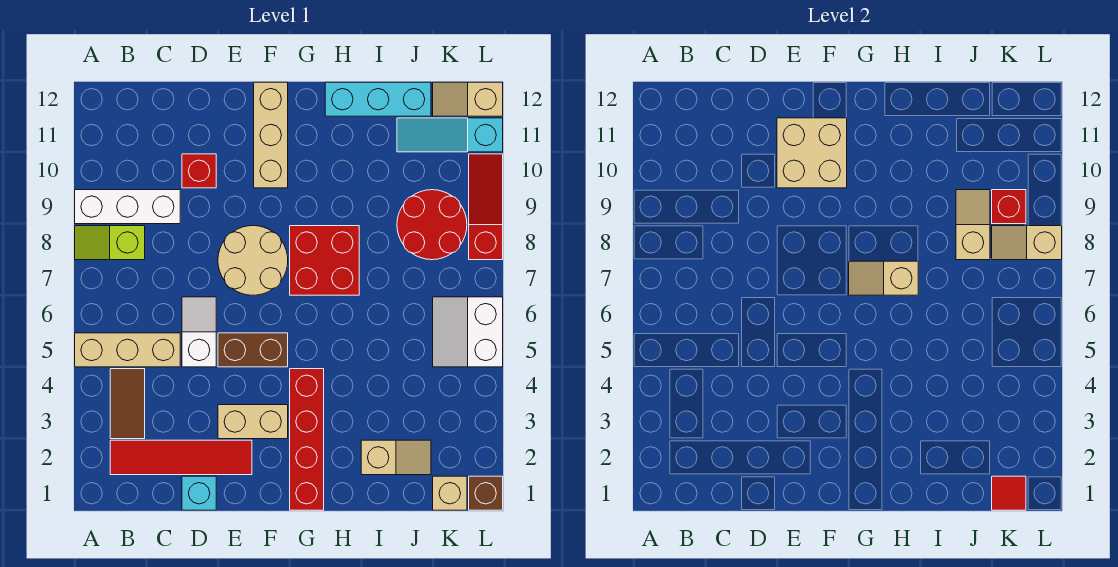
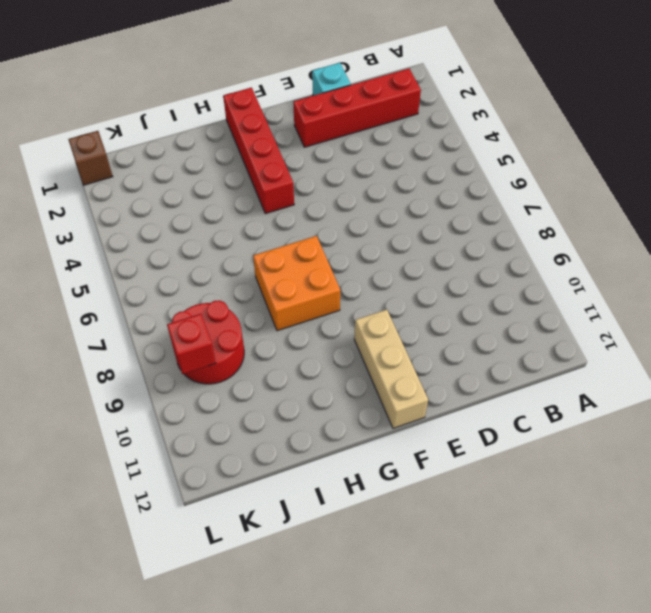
red 1x4 brick [293,68,421,147] -> red 1x4 tile [110,440,252,475]
orange 2x2 brick [253,236,340,331] -> red 2x2 brick [290,226,359,295]
none -> tan 1x3 brick [75,333,180,367]
none -> lime 1x2 slope [75,226,145,260]
none -> white 1x3 brick [75,190,180,224]

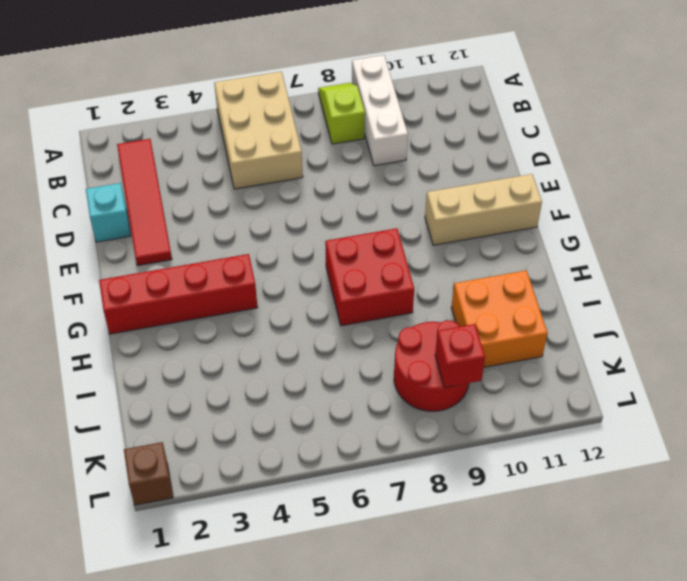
tan 2x3 brick [214,72,303,189] -> tan 1x3 brick [75,333,180,367]
orange 2x2 brick [451,270,548,367] -> cyan 1x3 slope [397,118,503,152]
none -> brown 1x2 tile [110,369,145,439]
none -> white 1x2 slope [182,297,216,367]
none -> red 1x1 brick [182,154,216,188]

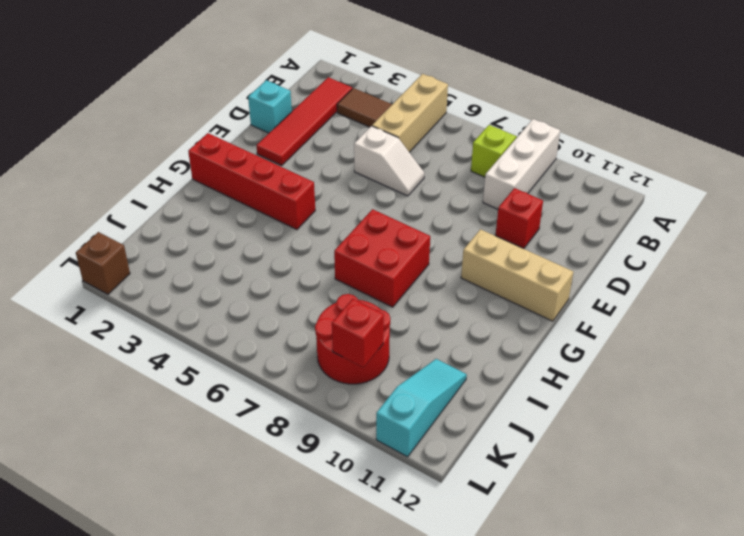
none -> tan 1x2 brick [218,405,288,439]
none -> brown 1x2 brick [218,333,288,367]
none -> tan 2x2 round brick [218,226,288,295]

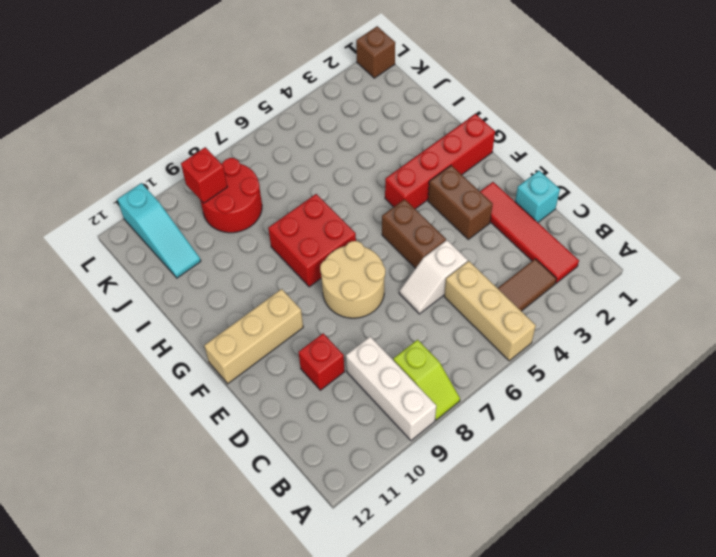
brown 1x2 brick [428,165,493,239] -> tan 1x2 brick [218,405,288,439]
none -> cyan 1x3 brick [325,82,431,116]
none -> tan 1x2 slope [361,440,431,475]
none -> tan 1x1 brick [433,476,467,510]

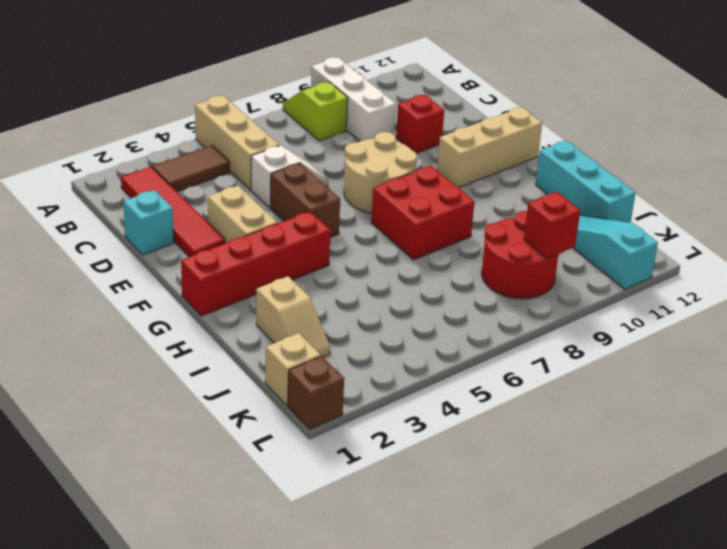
none -> white 2x2 slope [433,297,503,367]
none -> tan 1x2 slope [433,82,503,116]
none -> red 1x3 slope [469,154,503,260]

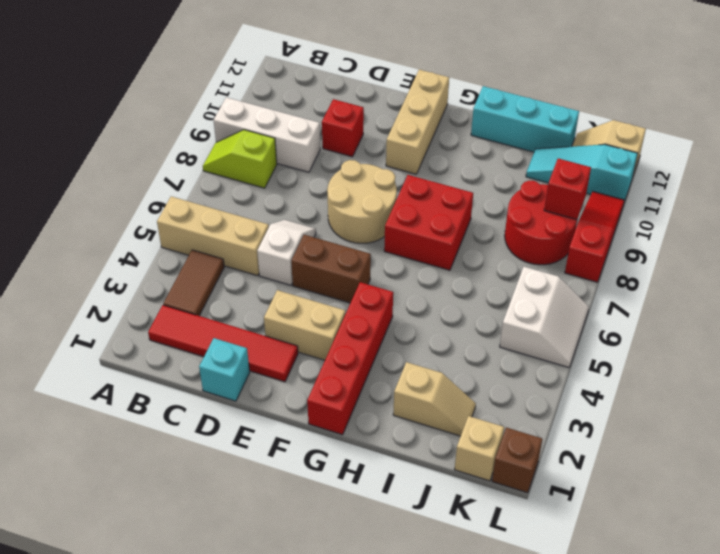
white 2x2 slope [500,267,589,368] -> white 2x2 slope turned to [433,297,503,367]
none -> tan 2x2 brick [777,118,847,188]
none -> tan 1x2 slope [849,261,918,295]
none -> tan 1x2 slope [956,190,990,260]

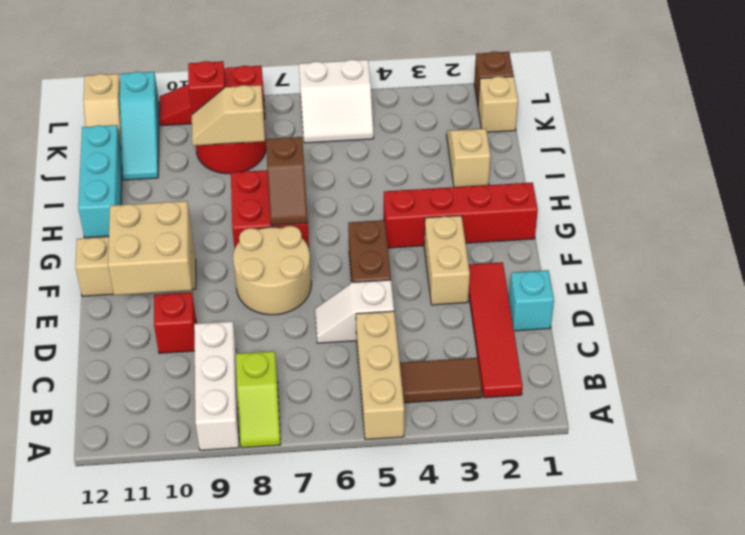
brown 1x2 slope [266,137,308,225] -> tan 1x2 slope [849,261,918,295]
none -> red 1x1 tile [992,476,1026,510]
none -> tan 1x2 slope [992,226,1062,260]

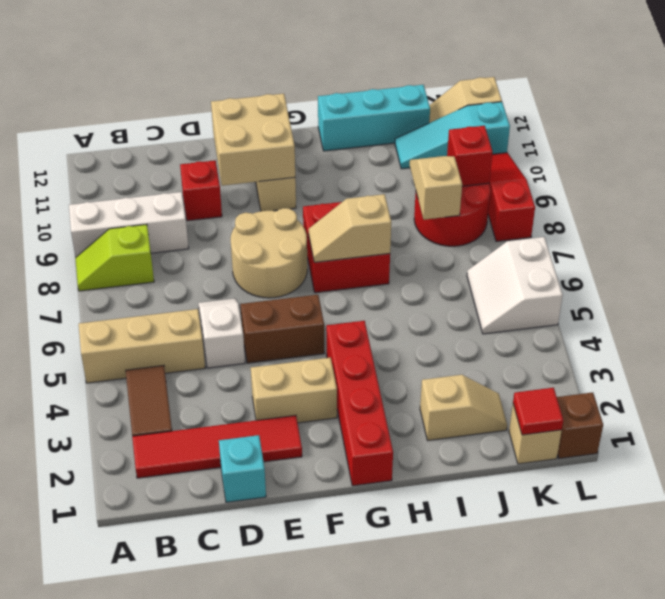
none -> tan 1x2 slope [992,226,1062,260]

